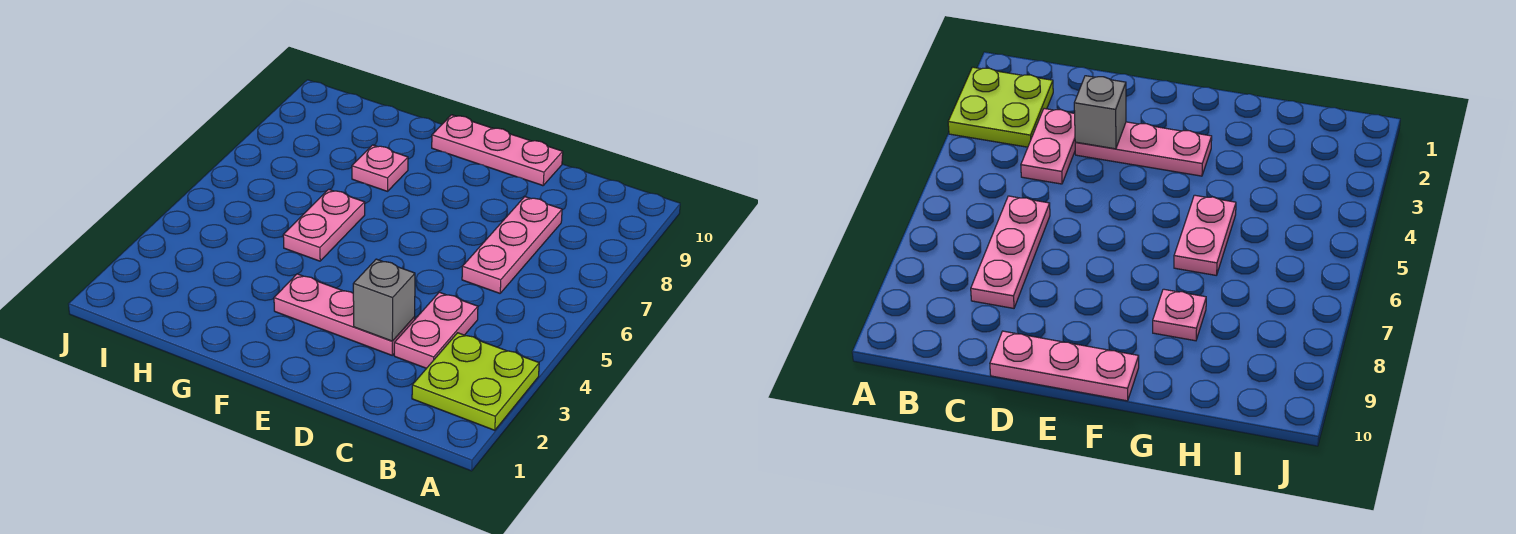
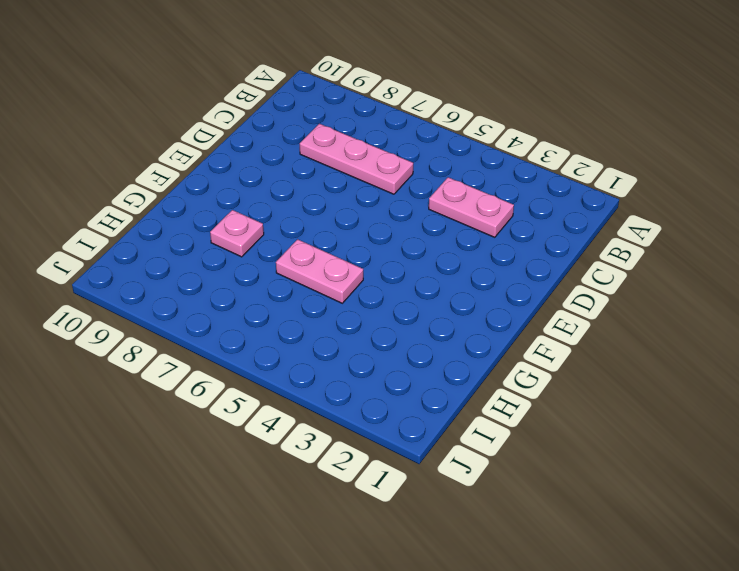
none -> lime 2x2 plate [412,333,539,430]
none -> pink 1x3 plate [274,274,415,355]

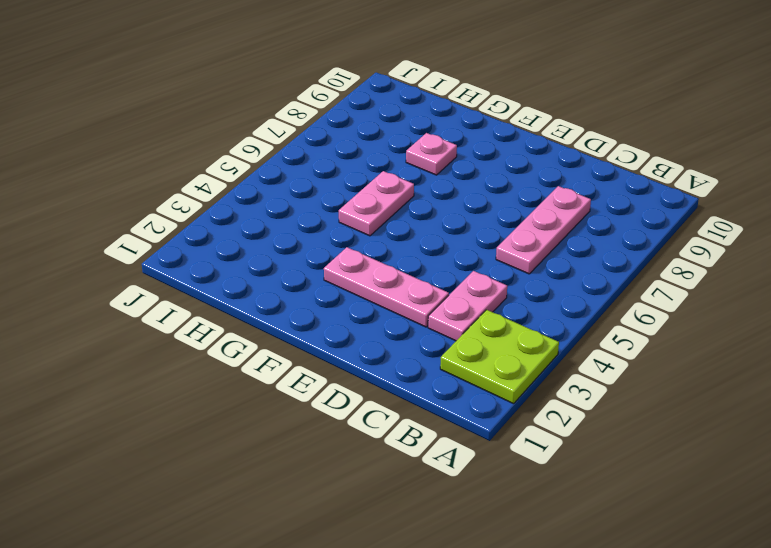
none -> pink 1x3 plate [432,115,563,186]
none -> grey 1x1 brick [353,259,415,341]

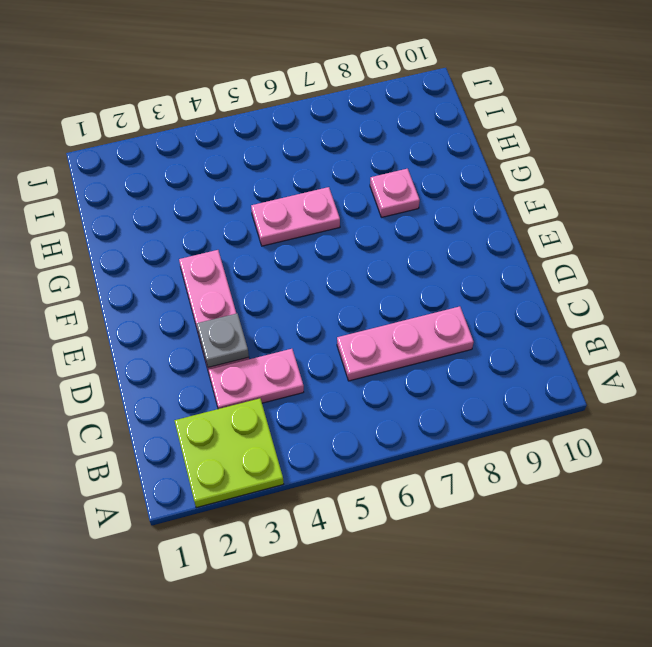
grey 1x1 plate [197,313,249,367] -> grey 1x1 brick [353,259,415,341]
none -> pink 1x3 plate [432,115,563,186]

